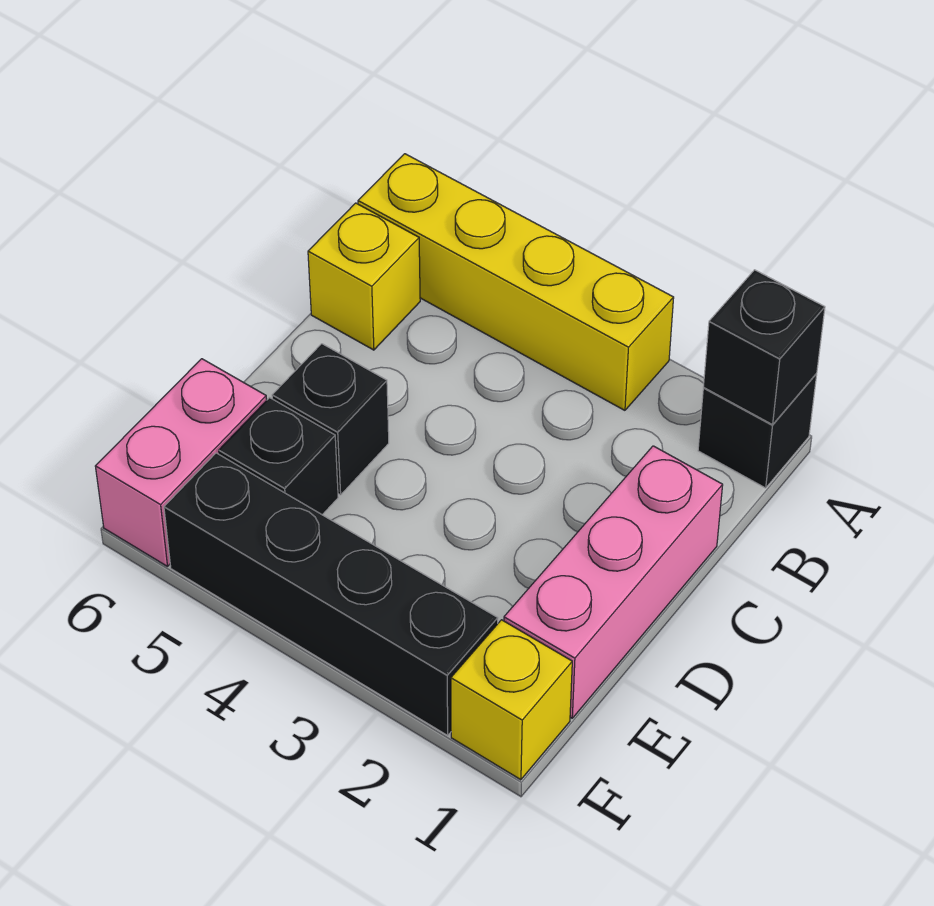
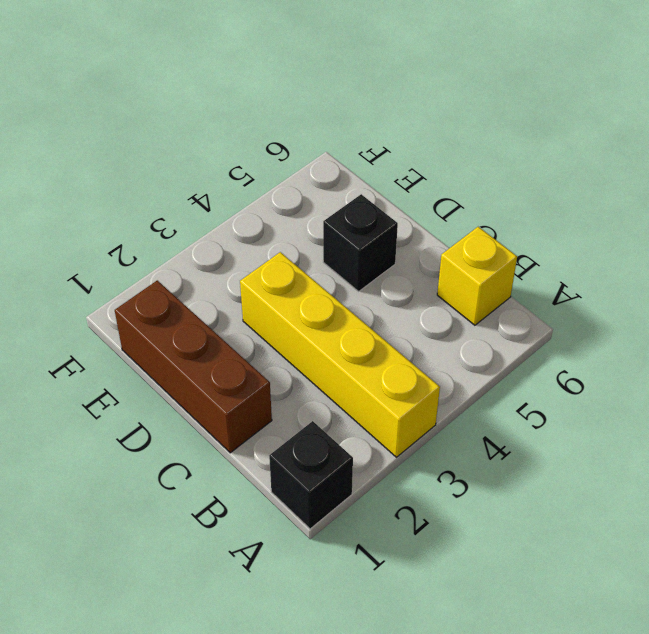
yellow 1x4 brick [240,252,440,457] -> yellow 1x4 brick turned to [358,154,674,410]
brown 1x3 brick [115,280,272,453] -> pink 1x3 brick [504,446,723,718]
none -> black 1x1 brick [219,398,338,515]
none -> pink 1x2 brick [95,359,267,566]

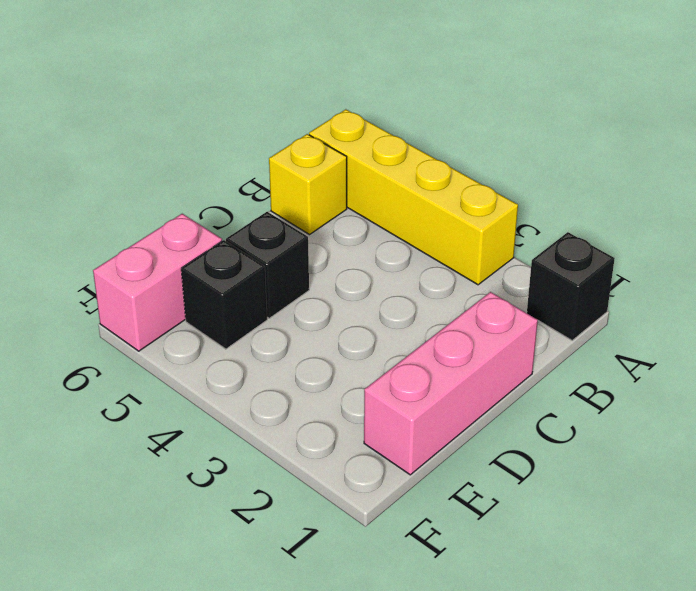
none -> yellow 1x1 brick [451,620,572,780]
none -> black 1x4 brick [164,453,498,735]

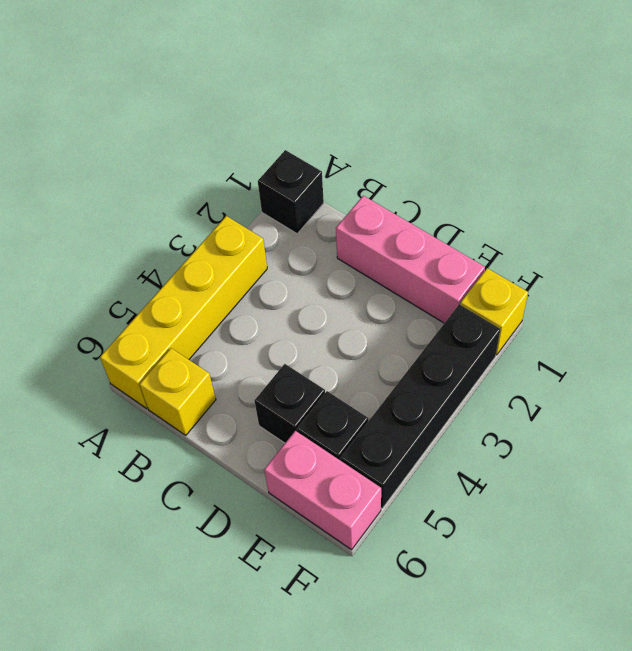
none -> black 1x1 brick [703,270,825,425]

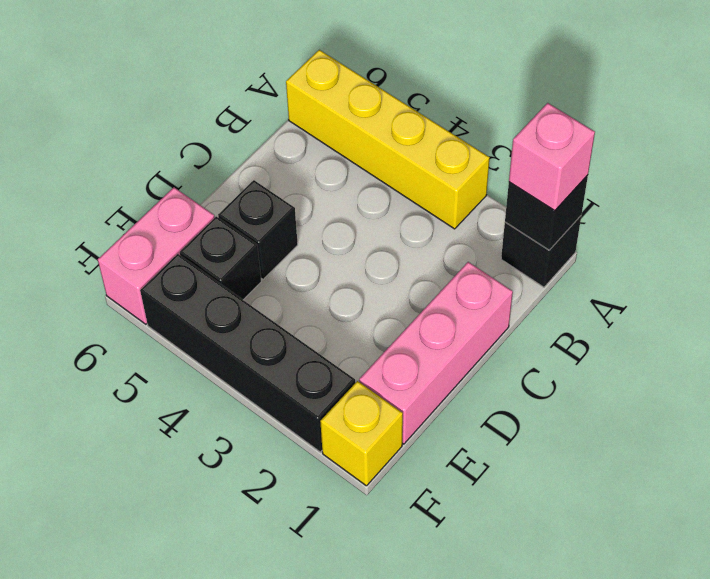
pink 1x1 brick [509,103,595,211] -> none
none -> yellow 1x1 brick [308,203,420,350]

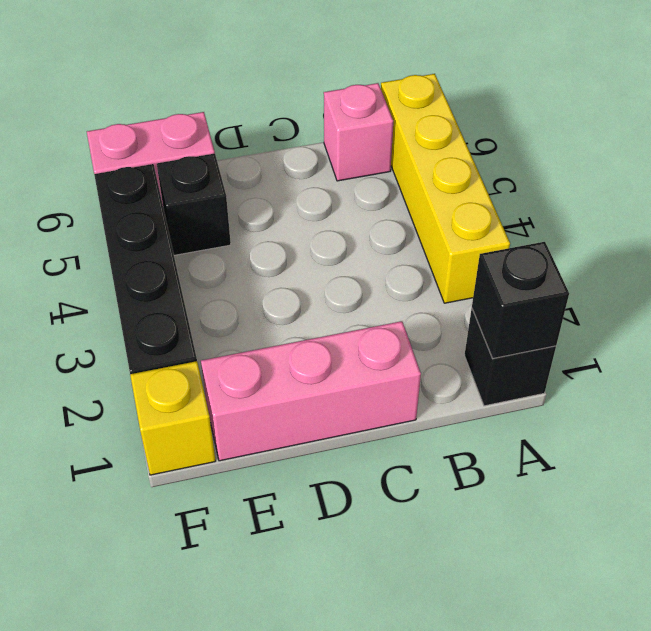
pink 1x1 brick [324,83,393,181] -> yellow 1x1 brick [308,203,420,350]
none -> black 1x1 brick [272,344,389,495]

